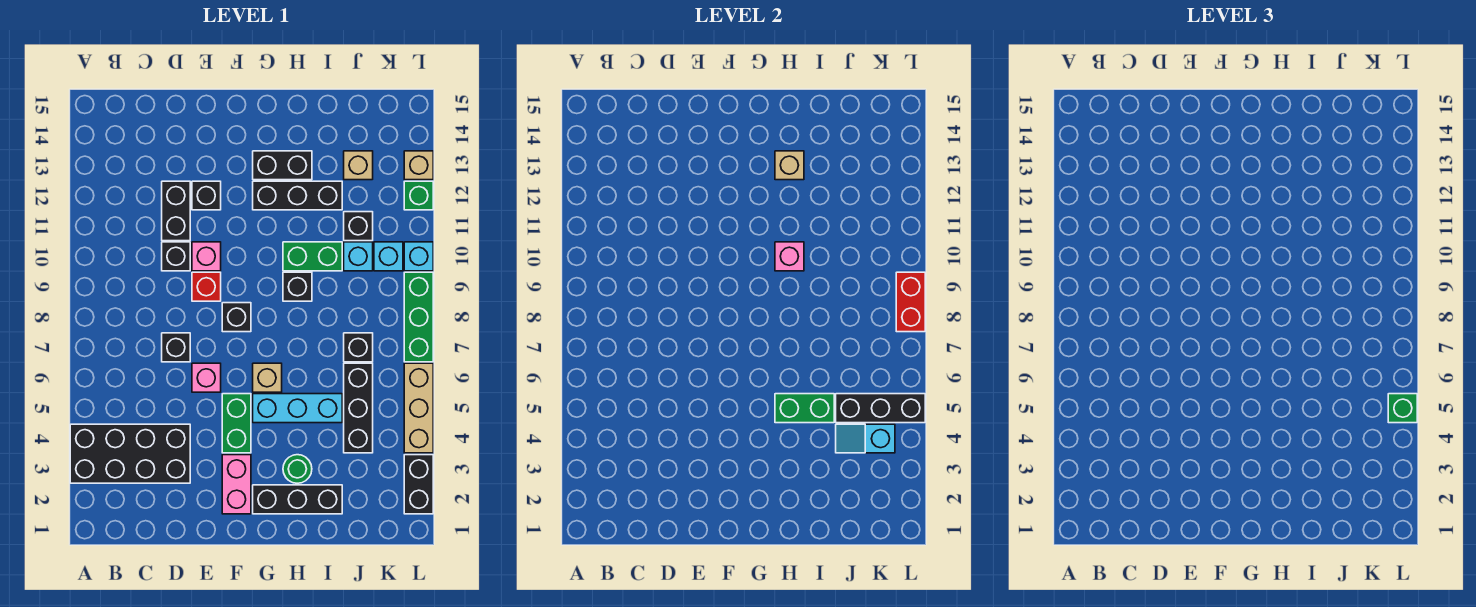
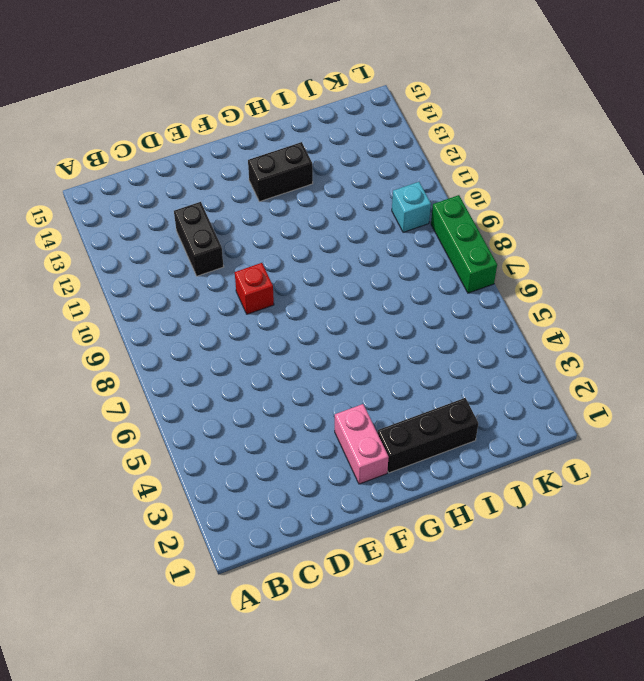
none -> black 2x4 brick [70,424,190,483]
none -> black 1x1 brick [162,333,190,362]
none -> black 1x1 brick [162,242,190,271]
none -> pink 1x1 brick [192,363,221,392]

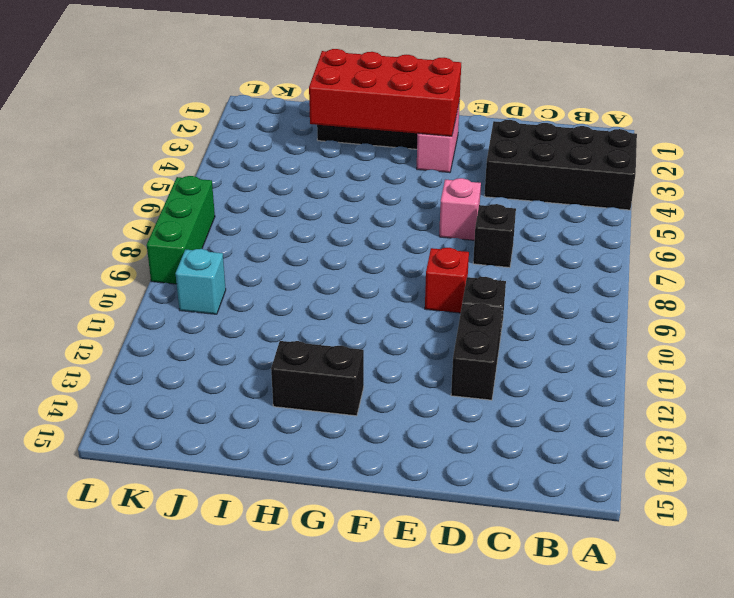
red 2x4 brick [309,49,461,136] -> none
none -> pink 1x1 brick [192,242,221,271]
none -> black 1x1 brick [192,181,221,210]
none -> green 1x2 brick [222,394,251,453]
none -> black 1x1 brick [222,303,251,332]

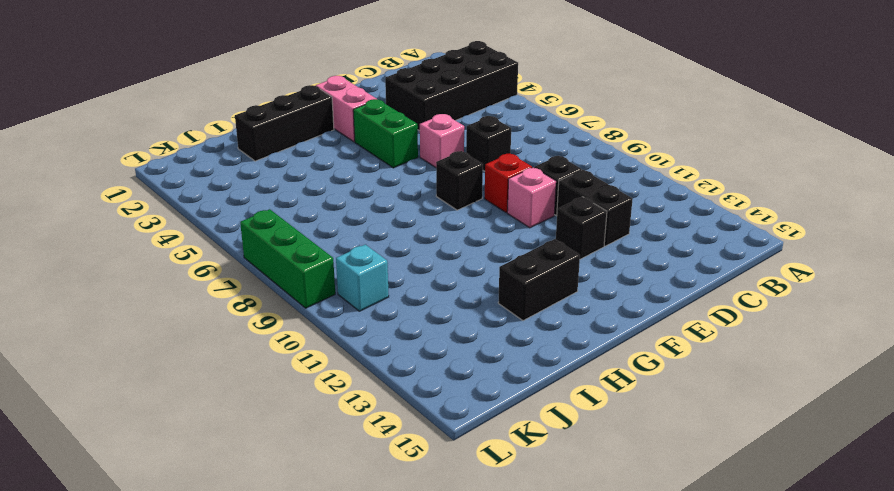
none -> cyan 1x3 brick [253,394,342,423]
none -> tan 1x1 brick [253,363,282,392]
none -> black 1x3 brick [253,181,342,210]
none -> green 1x1 round brick [283,455,312,483]

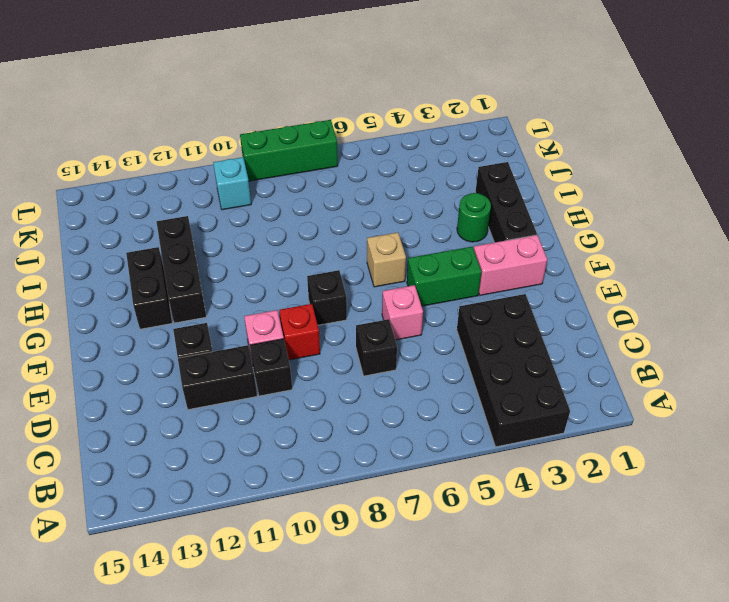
none -> cyan 1x3 brick [253,394,342,423]
none -> black 1x1 brick [283,272,312,301]
none -> green 1x2 brick [283,242,342,271]
none -> black 1x3 brick [344,363,373,453]

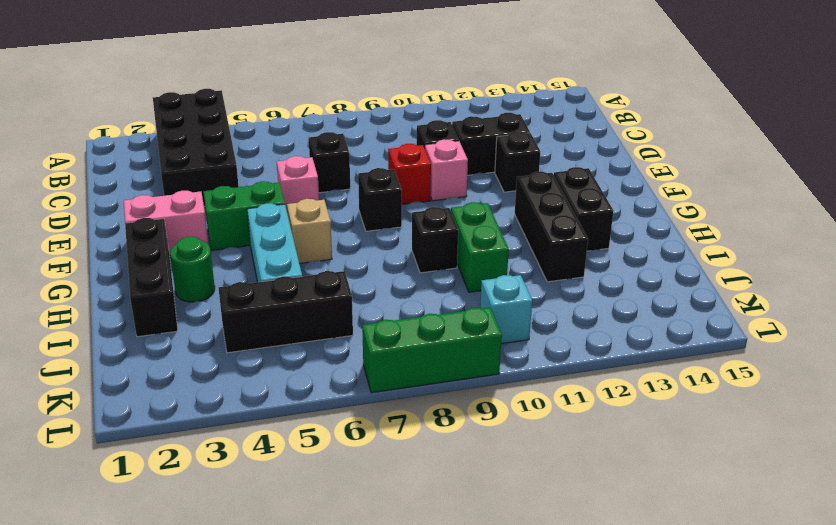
none -> black 1x1 brick [344,333,373,362]
none -> cyan 1x1 brick [344,242,373,271]
none -> black 1x1 brick [344,212,373,241]
none -> tan 1x1 brick [344,151,373,180]

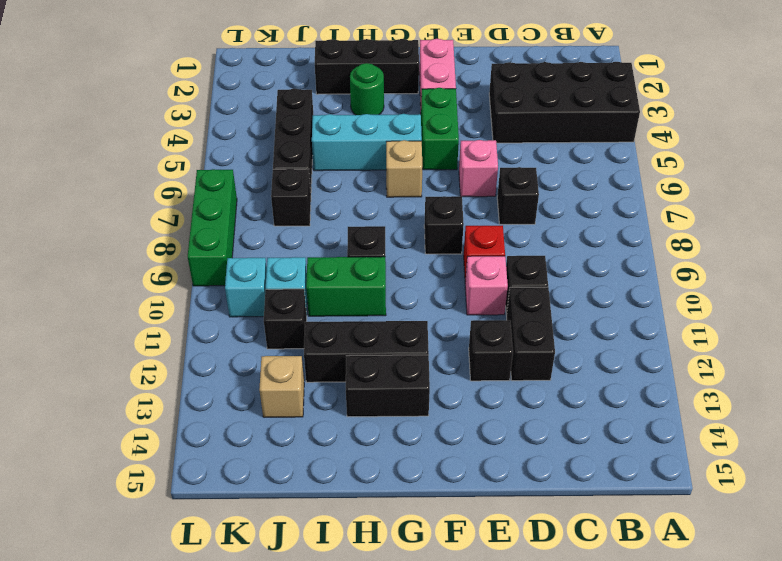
none -> black 1x2 brick [404,455,433,514]
none -> tan 1x3 brick [404,363,433,453]
none -> cyan 1x1 brick [404,242,433,271]
none -> green 1x1 brick [404,181,433,210]

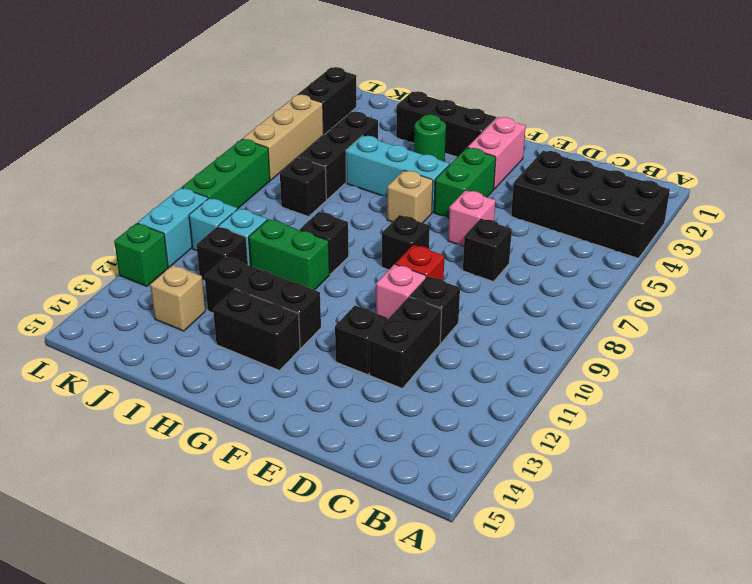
cyan 1x2 brick [138,188,208,267] -> cyan 1x1 brick [404,242,433,271]
none -> tan 1x1 brick [404,151,433,180]
none -> green 1x2 brick [775,394,834,423]
none -> pink 1x1 brick [775,242,804,271]
none -> tan 1x1 brick [775,151,804,180]

